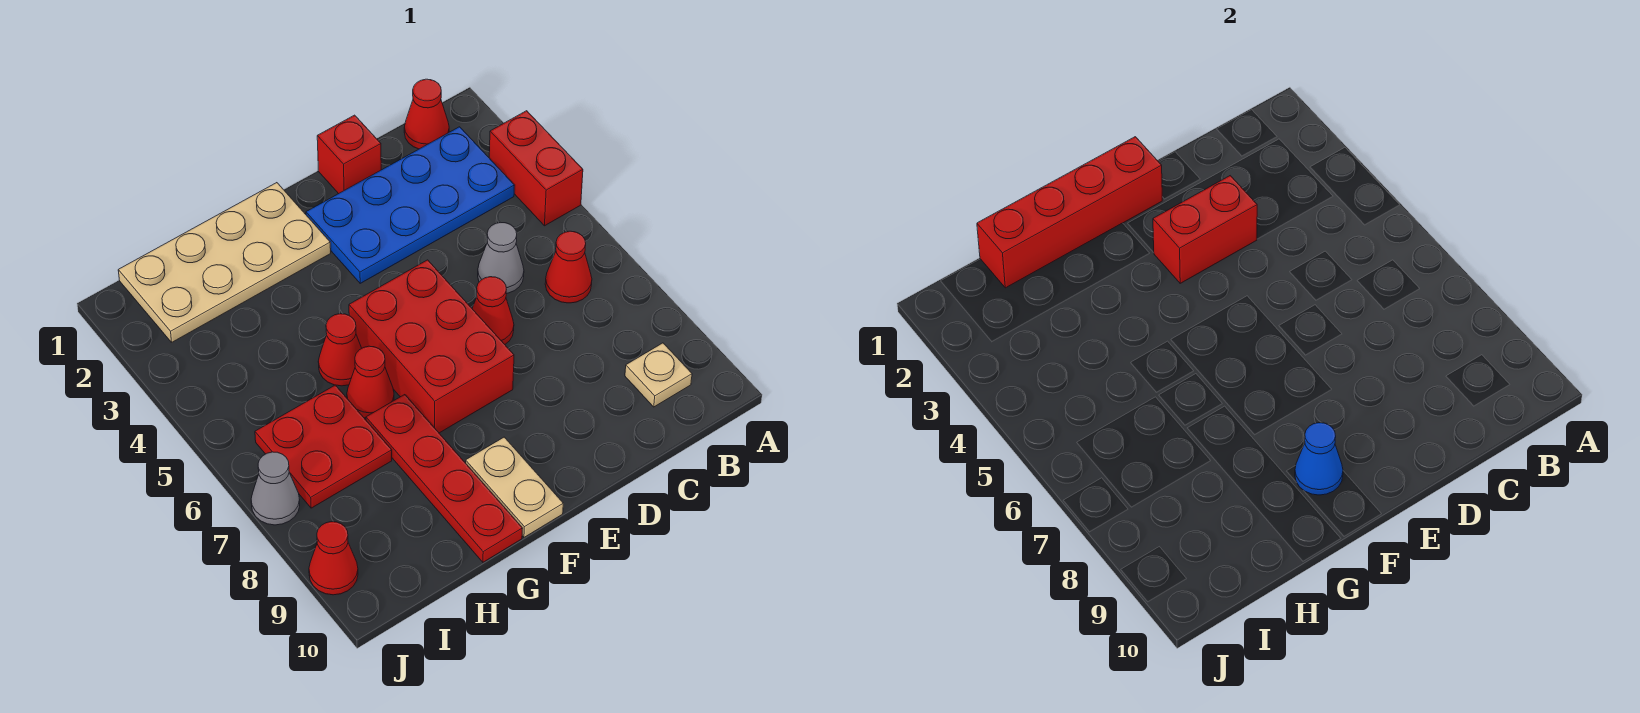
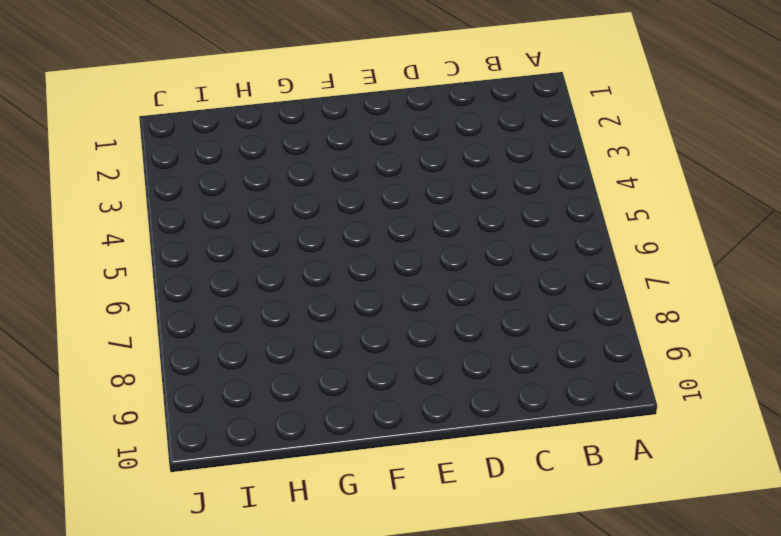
none -> red 1x2 brick [489,111,583,226]
none -> red 1x1 cone [404,79,449,149]
none -> blue 2x4 plate [306,127,515,283]

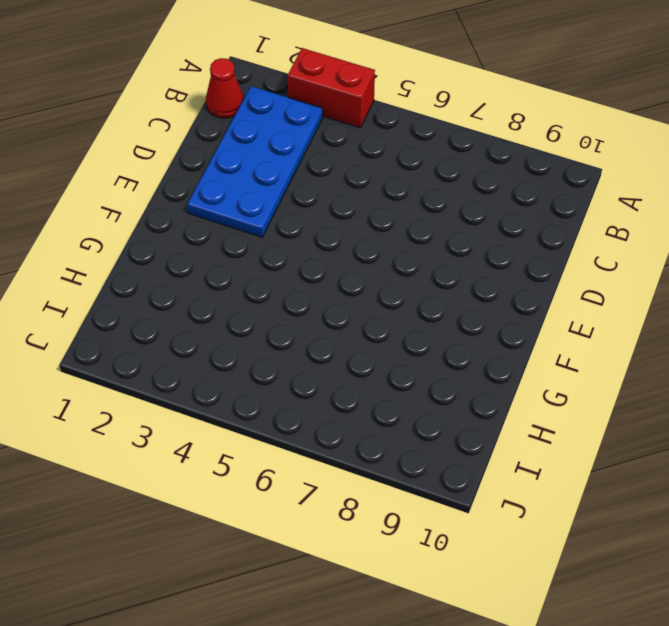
none -> red 1x1 cone [545,231,592,303]
none -> tan 1x1 plate [625,343,692,407]
none -> grey 1x1 cone [478,222,524,294]

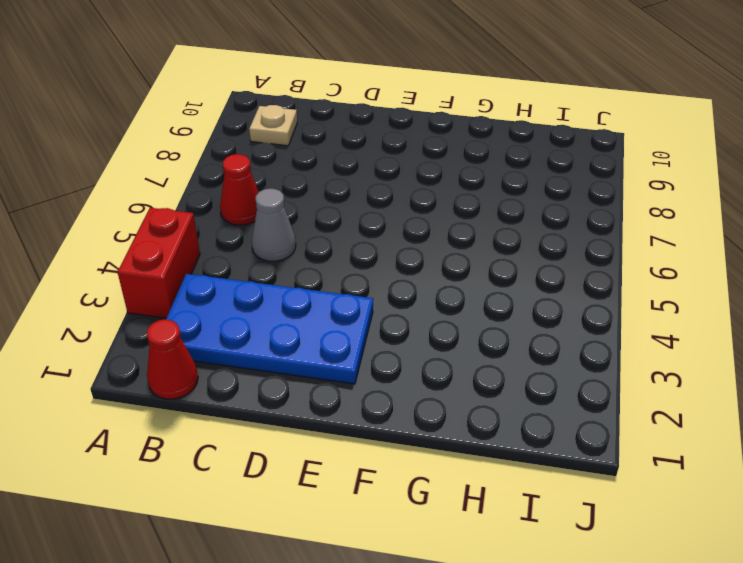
none -> red 1x1 brick [317,115,381,194]
none -> red 1x1 cone [472,277,514,344]
none -> red 2x3 brick [349,260,514,433]

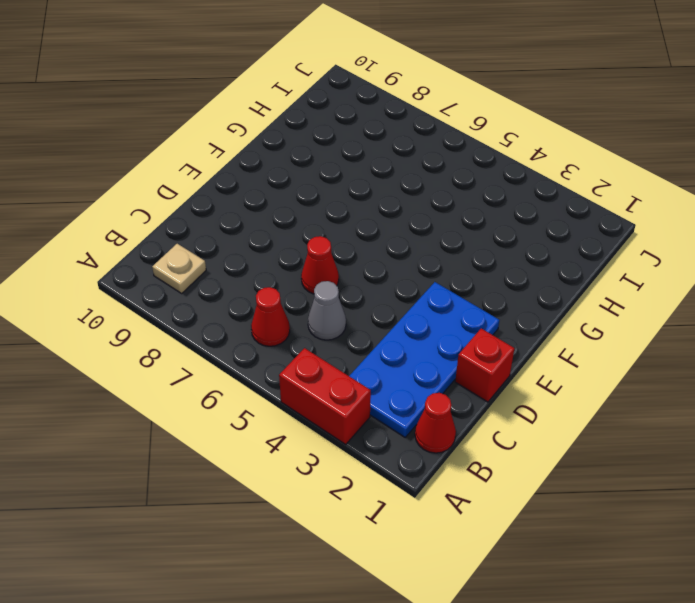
none -> red 2x3 brick [349,260,514,433]
none -> tan 2x4 plate [118,183,331,342]
none -> tan 1x2 plate [466,437,563,537]

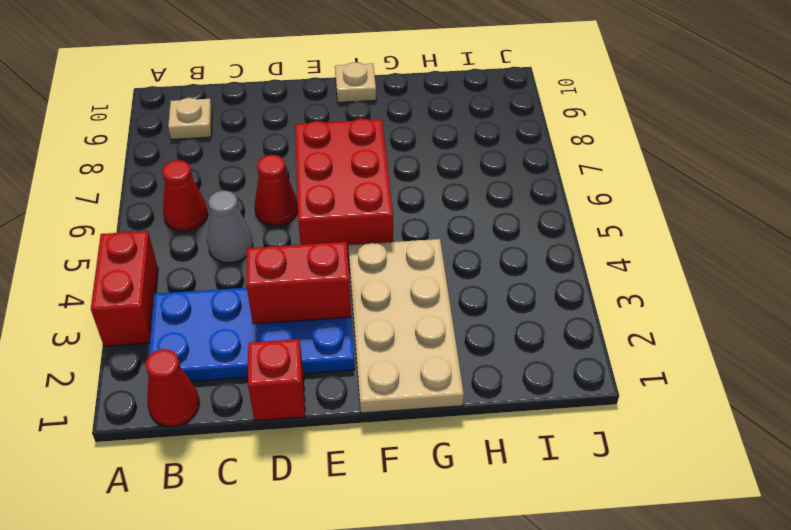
tan 2x4 plate [348,239,464,413] -> tan 2x4 plate turned to [118,183,331,342]
tan 1x1 plate [335,62,376,103] -> tan 1x2 plate [466,437,563,537]
none -> red 1x1 cone [318,314,362,386]
none -> red 1x1 cone [347,346,394,418]
none -> red 1x4 plate [366,395,523,562]

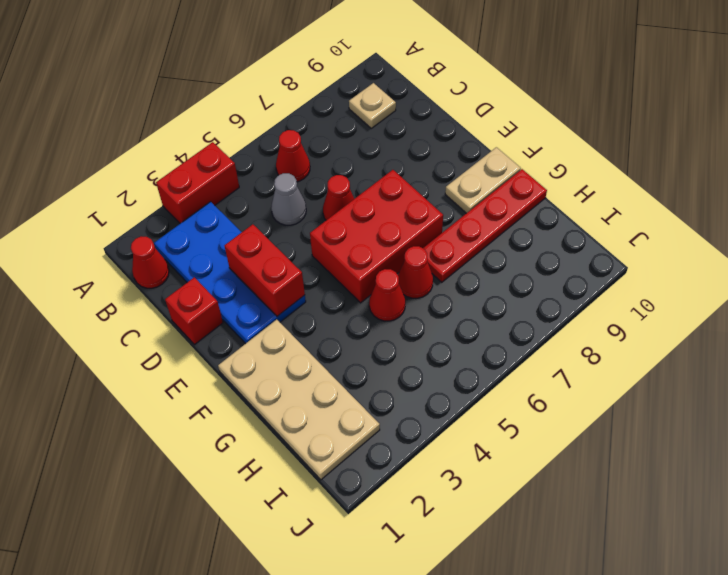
none -> red 2x2 plate [255,385,392,508]
none -> grey 1x1 cone [251,452,300,525]
none -> red 1x1 cone [309,522,358,595]

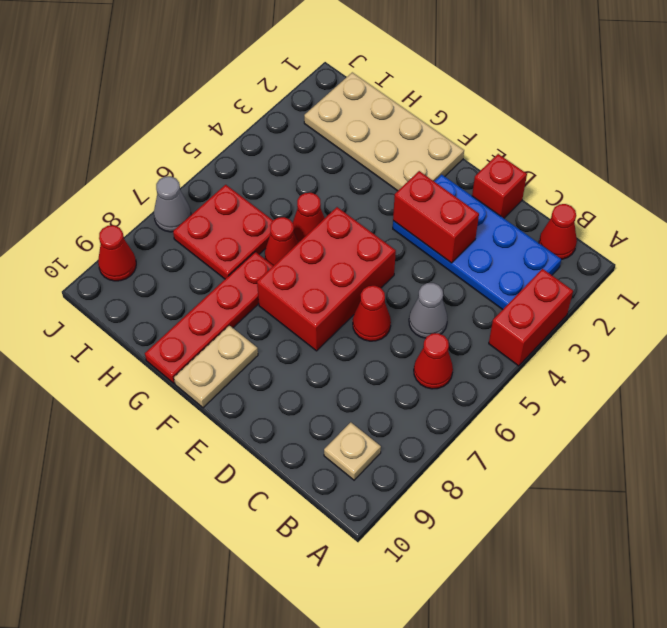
none -> red 1x4 brick [977,137,1162,288]
none -> blue 1x1 cone [1295,423,1343,495]

